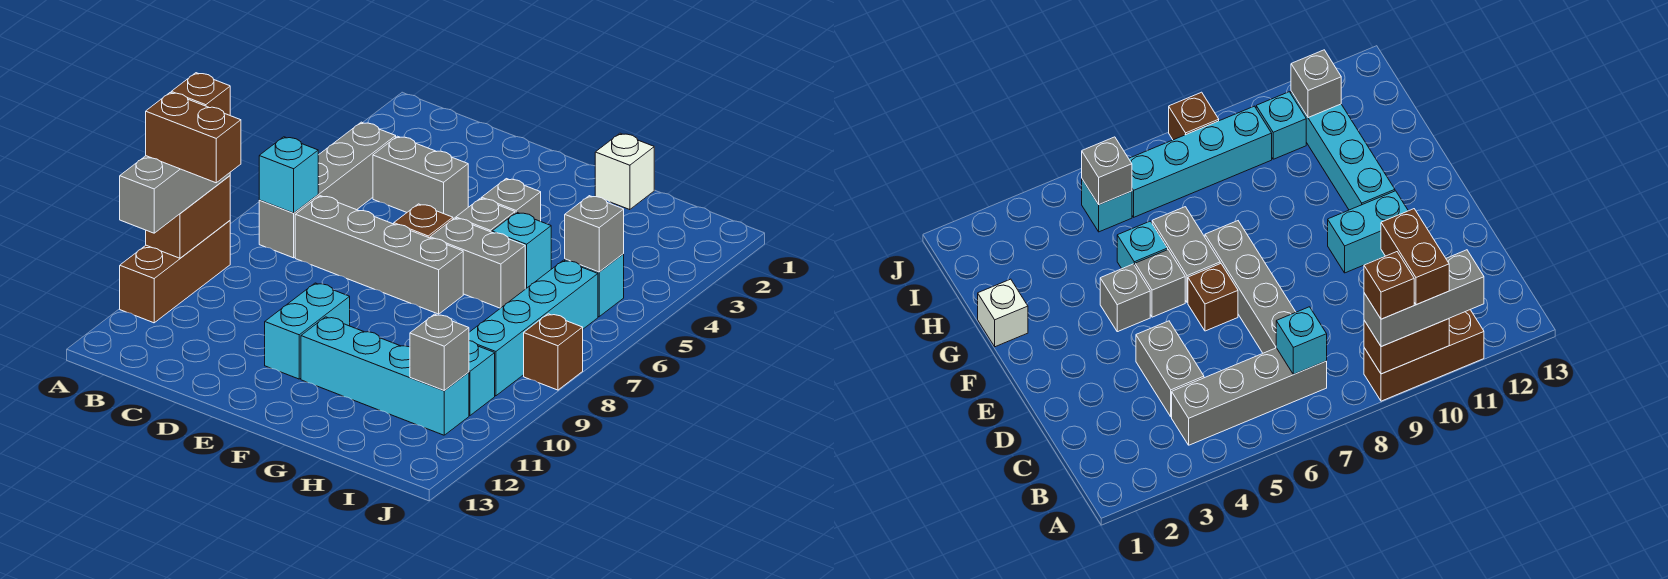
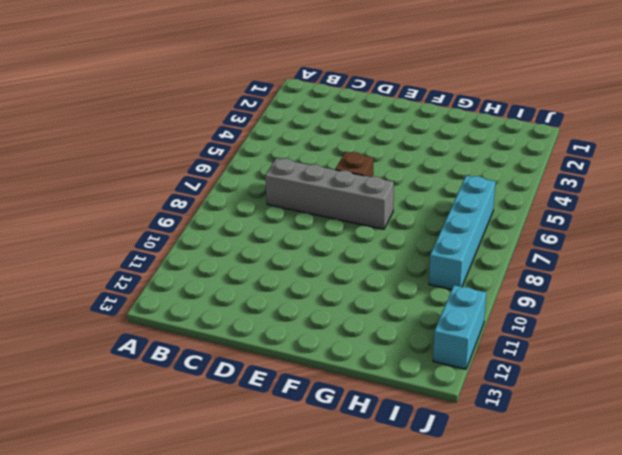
cyan 1x2 brick [433,285,486,369] -> cyan 1x2 brick moved to [265,283,350,379]
none -> brown 1x3 brick [120,221,230,323]
none -> grey 1x4 brick [259,122,396,258]
none -> grey 1x2 brick [373,136,468,219]

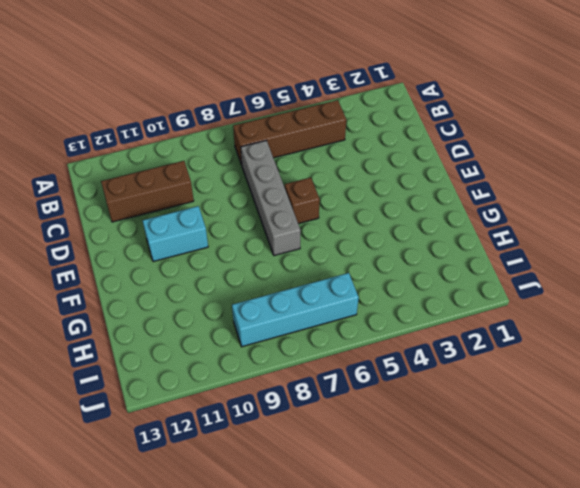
brown 1x4 brick [233,100,346,165] -> grey 1x4 brick [259,122,396,258]
brown 1x3 brick [101,161,194,222] -> brown 1x3 brick moved to [120,221,230,323]
none -> grey 1x2 brick [373,136,468,219]
none -> grey 1x1 brick [482,179,541,221]
none -> grey 1x1 brick [456,198,515,232]

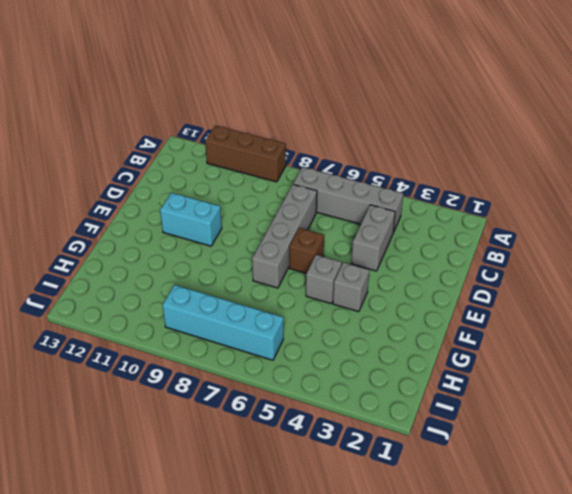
none -> grey 1x2 brick [430,218,525,308]
none -> cyan 1x4 brick [301,317,469,435]
none -> white 1x1 brick [595,133,654,210]

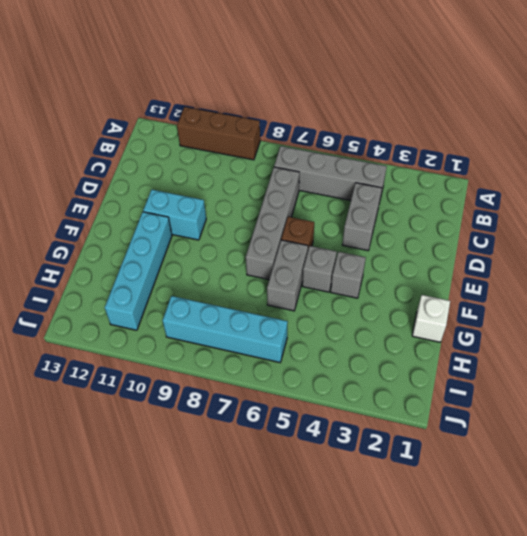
none -> cyan 1x1 brick [492,212,551,288]
none -> cyan 1x1 brick [565,254,624,317]
none -> cyan 1x1 brick [469,341,495,415]

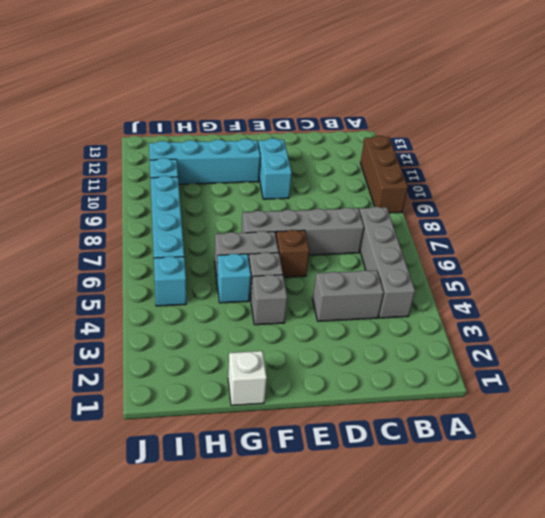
none -> brown 1x1 brick [524,314,583,390]
none -> brown 1x2 brick [146,176,230,258]
none -> cyan 1x1 brick [259,137,318,213]

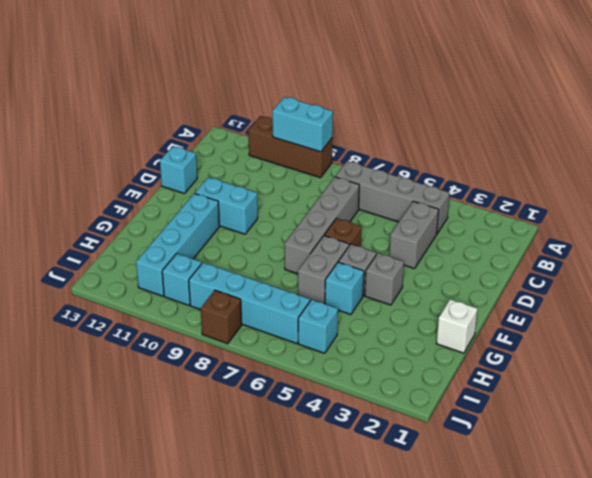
cyan 1x2 brick [272,97,333,152] -> brown 1x2 brick [146,176,230,258]
cyan 1x1 brick [160,146,197,193] -> cyan 1x1 brick moved to [259,137,318,213]
none -> grey 1x1 brick [565,196,624,272]
none -> grey 1x1 brick [410,314,469,391]
none -> grey 1x3 brick [120,156,230,233]

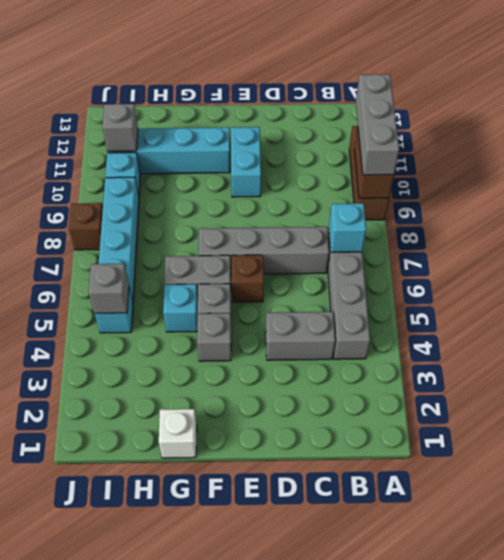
none -> brown 1x1 brick [171,73,230,115]
none -> brown 1x2 brick [146,93,241,183]

